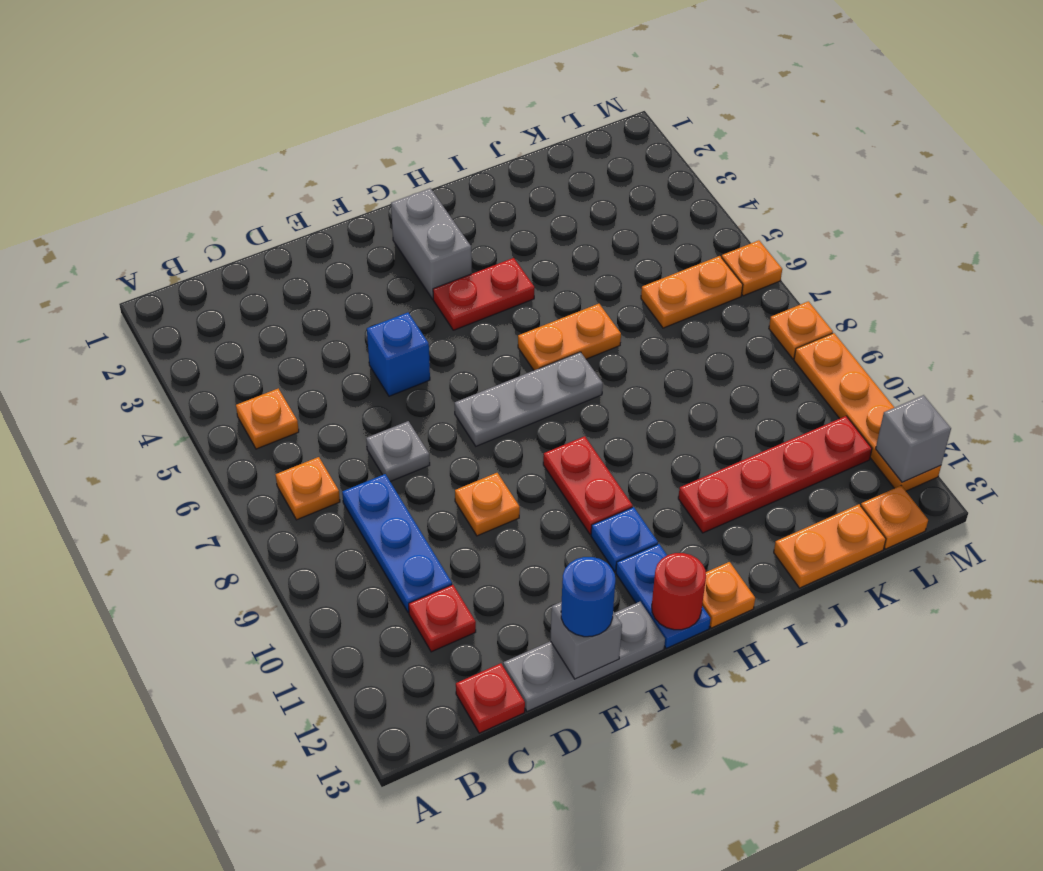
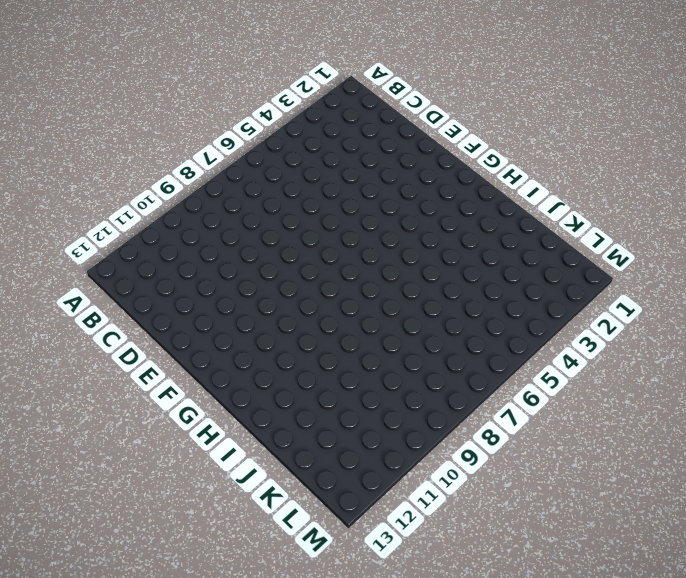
none -> orange 1x1 plate [236,389,299,449]
none -> orange 1x1 plate [276,457,340,520]
none -> blue 1x3 plate [342,474,452,613]

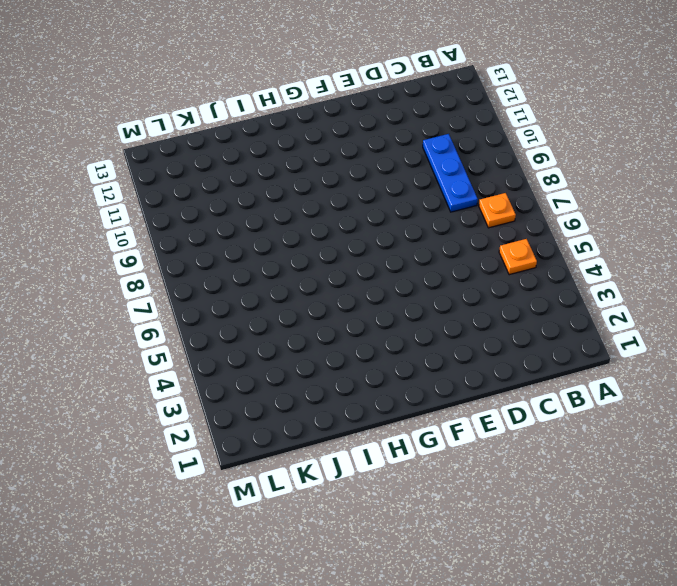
none -> red 1x1 plate [409,585,476,652]
none -> red 1x1 plate [456,663,525,733]
none -> grey 1x1 plate [366,421,430,482]

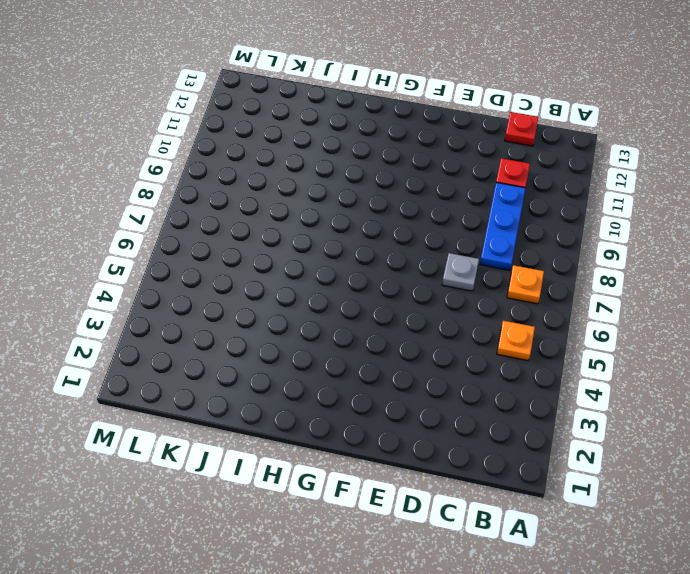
none -> grey 1x3 plate [503,602,665,712]
none -> blue 1x1 brick [367,313,430,396]
none -> orange 1x1 plate [455,473,520,536]

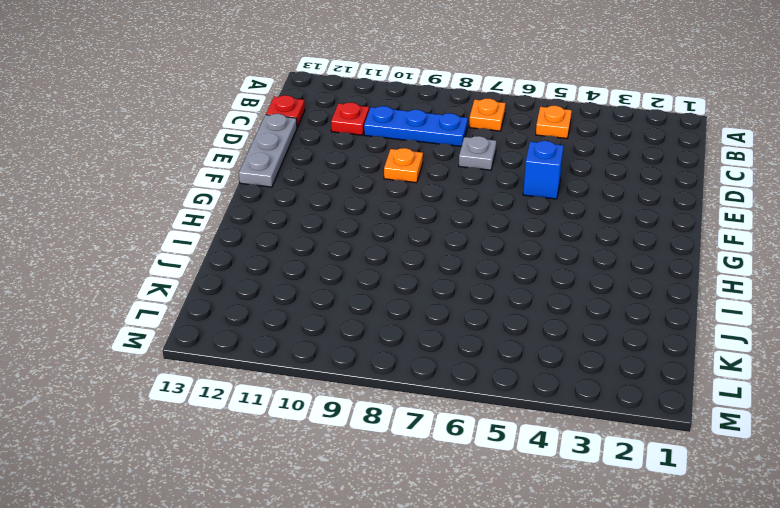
none -> grey 1x3 plate [455,352,603,446]
none -> grey 1x2 brick [391,188,472,299]
none -> red 1x2 plate [433,258,535,330]

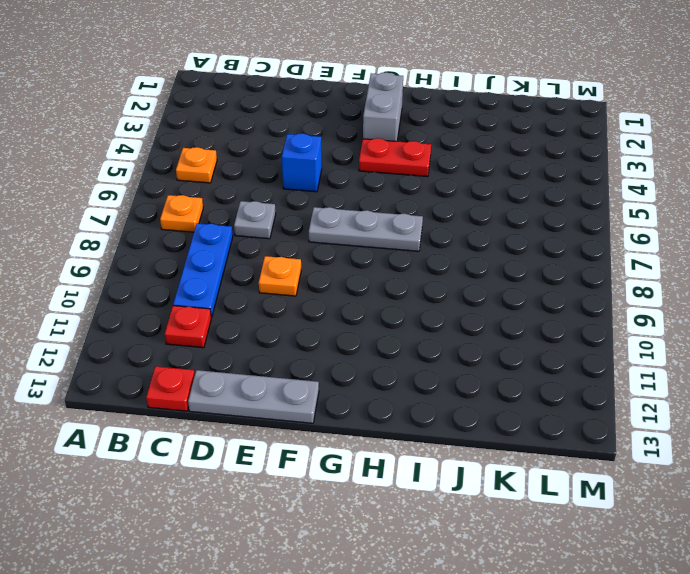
none -> red 1x2 plate [543,436,633,534]
none -> blue 1x1 plate [591,507,658,571]
none -> blue 1x2 plate [616,544,711,649]

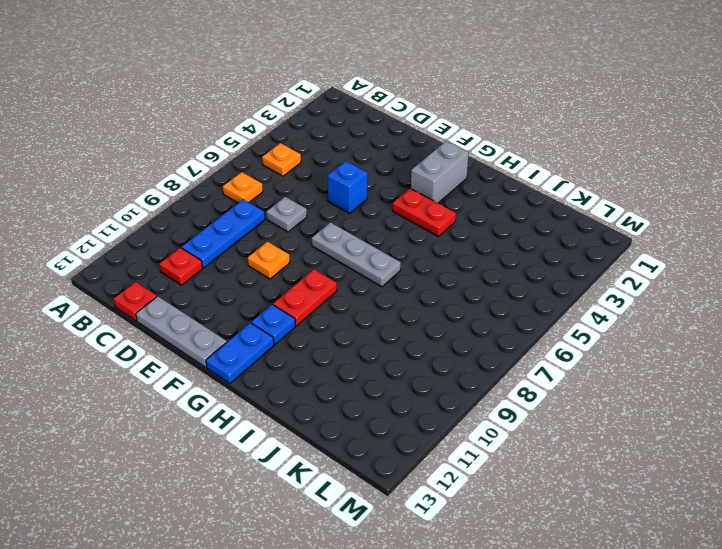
none -> orange 1x2 plate [518,304,621,370]
none -> orange 1x1 plate [702,562,755,628]
none -> red 1x4 plate [678,416,872,533]

